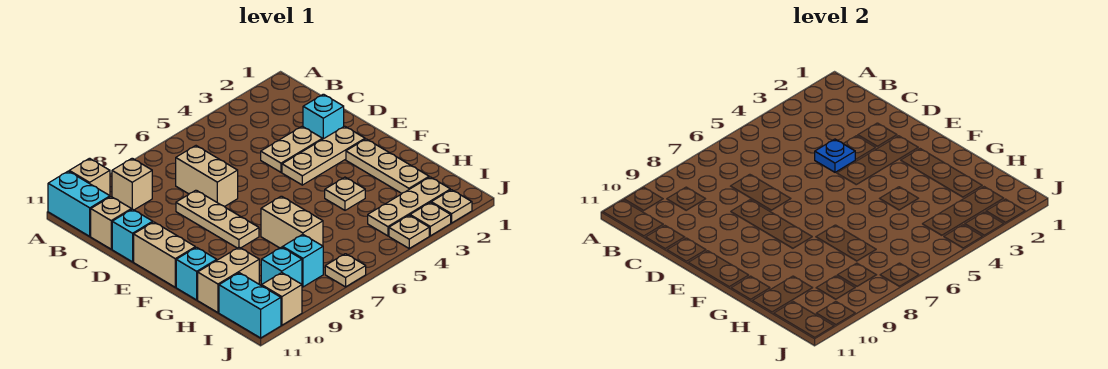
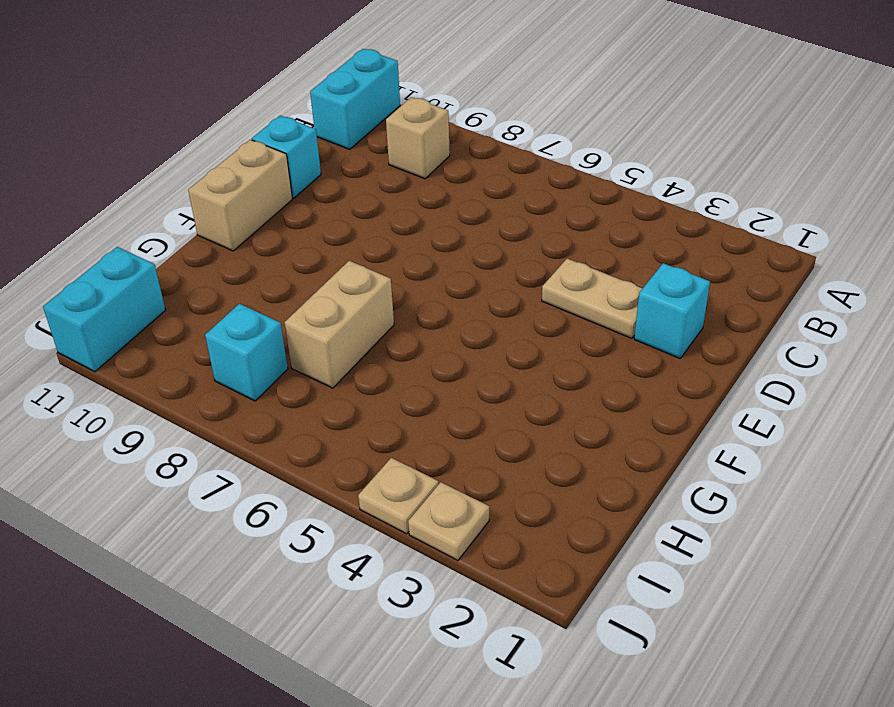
none -> tan 1x1 brick [69,158,110,196]
none -> tan 1x2 brick [176,146,238,207]
none -> tan 1x1 brick [91,197,131,249]

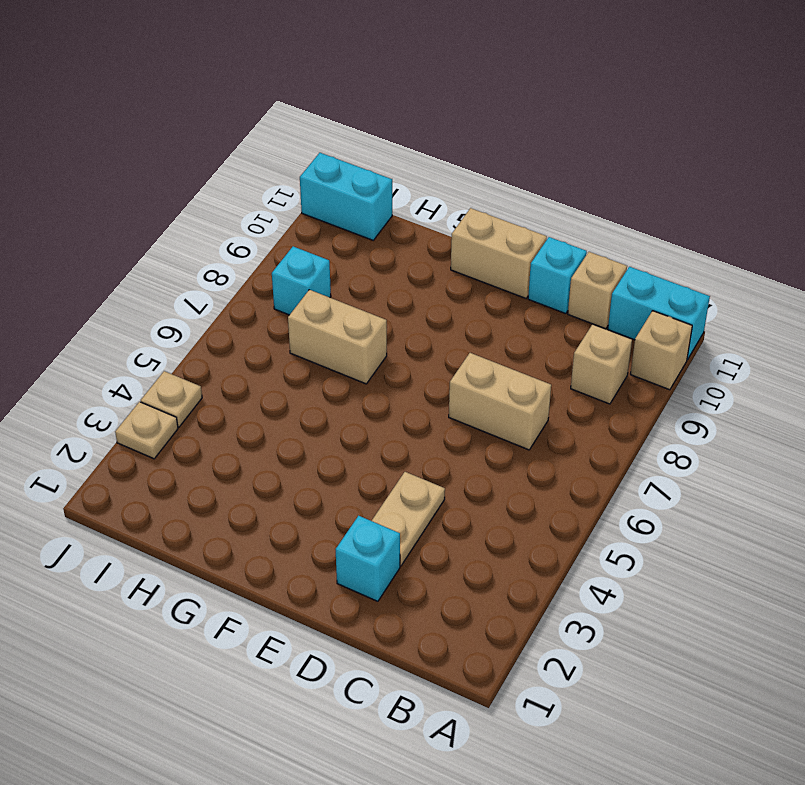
none -> tan 1x3 plate [176,190,259,248]
none -> tan 1x3 plate [282,126,365,185]
none -> tan 1x3 plate [346,139,429,193]

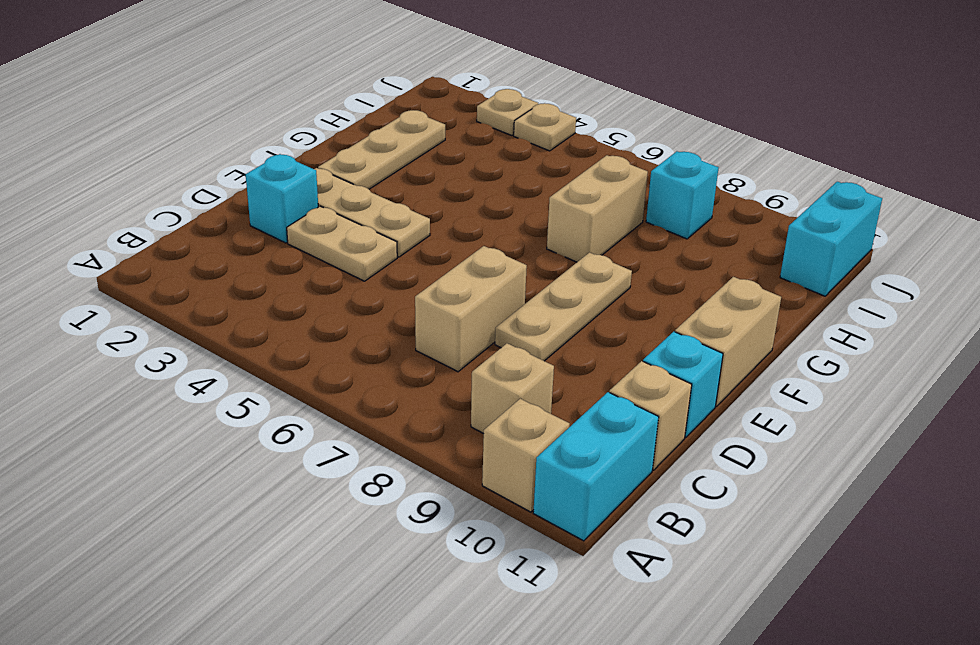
none -> tan 1x1 plate [325,177,365,210]
none -> cyan 1x1 brick [176,247,217,300]
none -> tan 1x2 brick [198,247,259,313]

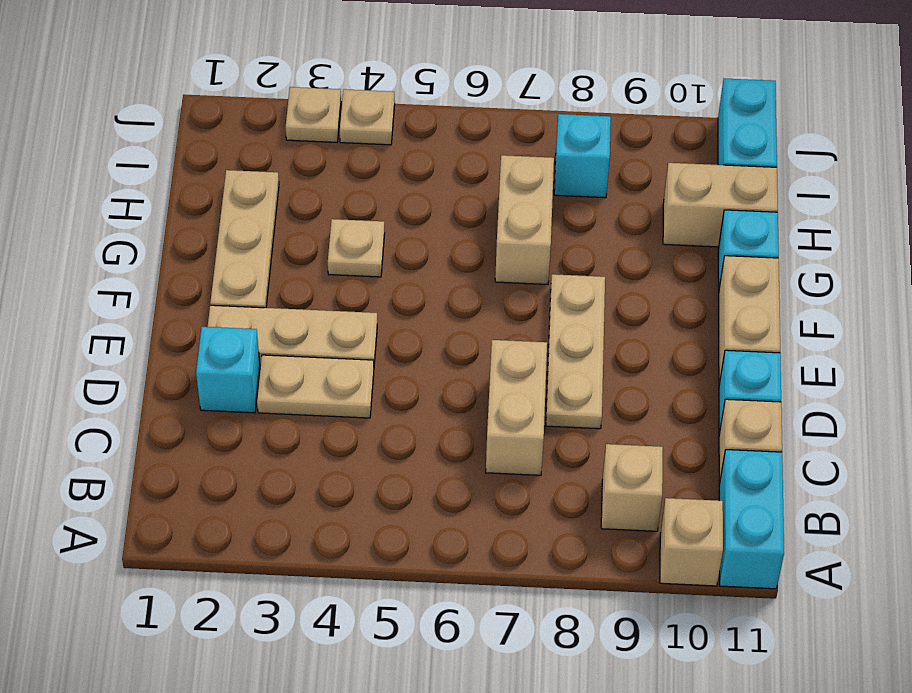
none -> tan 1x3 plate [368,177,450,236]
none -> cyan 1x1 brick [261,247,302,286]
none -> tan 1x1 plate [431,190,472,223]

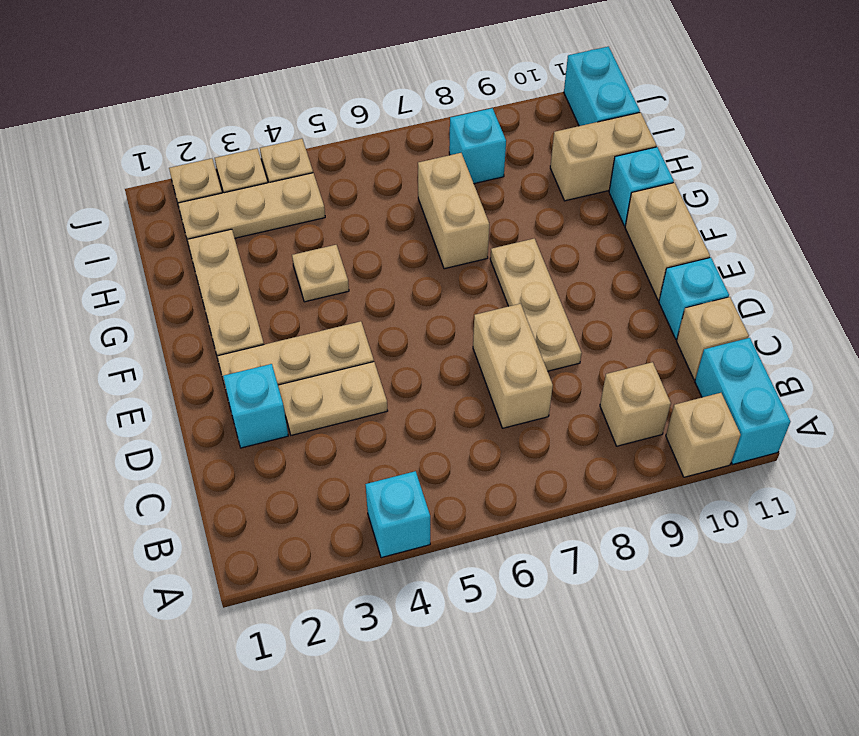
cyan 1x1 brick [365,471,430,558] -> cyan 1x1 brick moved to [261,247,302,286]
none -> tan 1x1 plate [325,254,366,287]
none -> tan 1x1 brick [262,273,302,325]
none -> blue 1x1 plate [815,139,855,172]

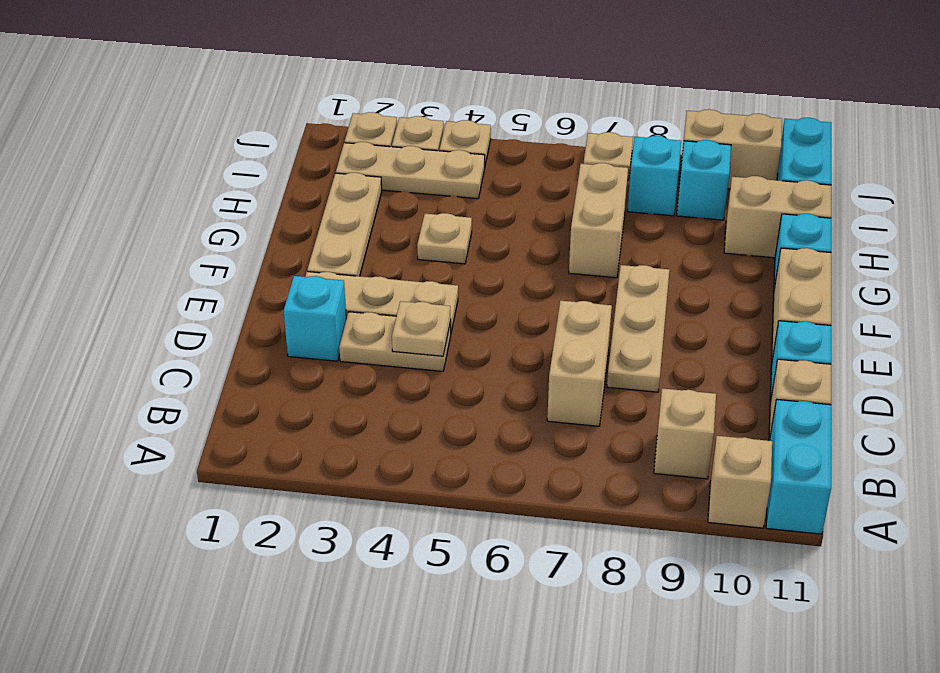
tan 1x1 plate [392,301,451,356] -> blue 1x1 plate [815,139,855,172]
tan 1x2 brick [680,109,782,189] -> tan 1x1 brick [262,273,302,325]

